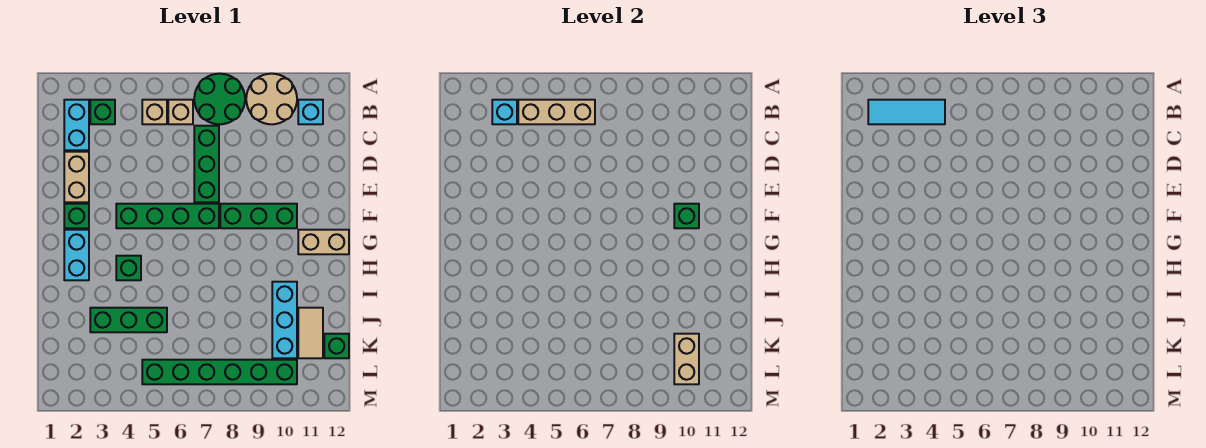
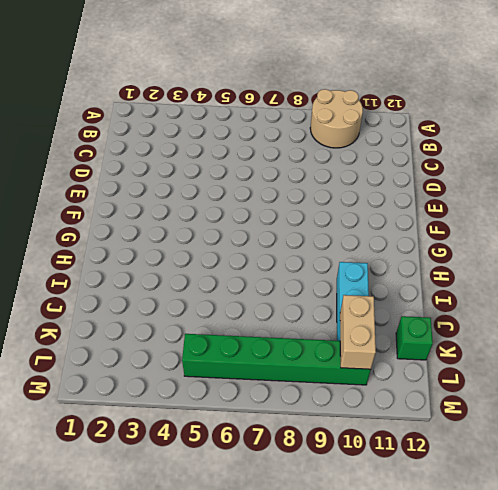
none -> green 2x2 round brick [194,74,245,124]
none -> cyan 1x2 brick [64,100,89,150]
none -> green 1x1 brick [90,100,115,124]

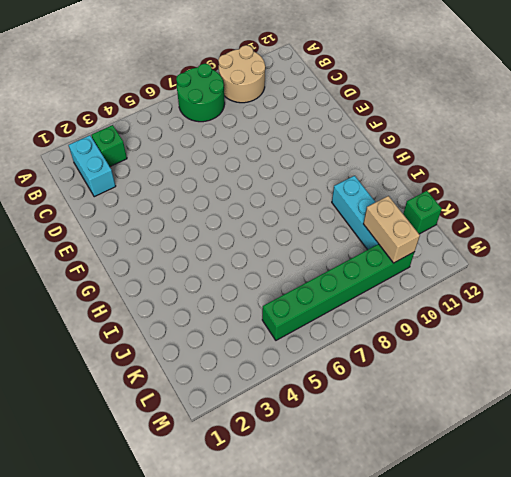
none -> tan 1x1 brick [142,100,167,124]
none -> tan 1x1 brick [168,100,193,124]
none -> cyan 1x1 brick [298,100,323,124]

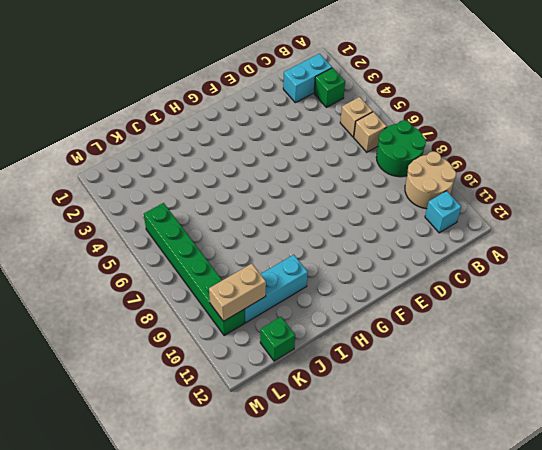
none -> green 1x3 brick [194,126,219,202]
none -> tan 1x2 brick [64,152,89,202]
none -> green 1x1 brick [64,204,89,228]

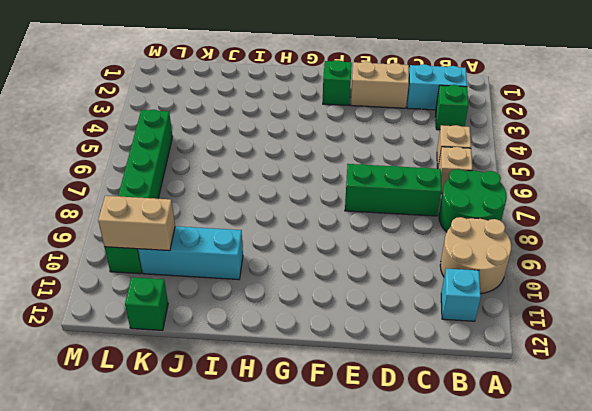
none -> green 1x4 brick [116,204,219,228]
none -> green 1x3 brick [220,204,297,228]
none -> cyan 1x2 brick [64,230,89,280]

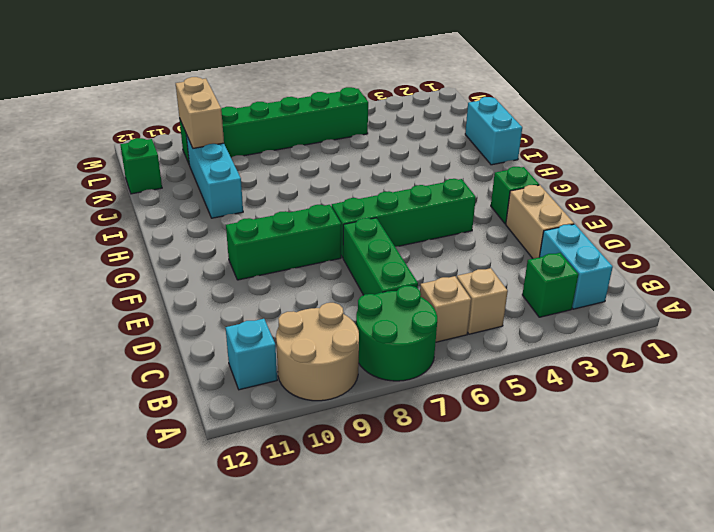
cyan 1x2 brick [465,97,522,165] -> cyan 1x2 brick moved to [64,230,89,280]
none -> tan 1x2 brick [298,230,349,254]
none -> green 1x1 brick [116,256,141,280]
none -> green 1x3 brick [90,308,167,332]

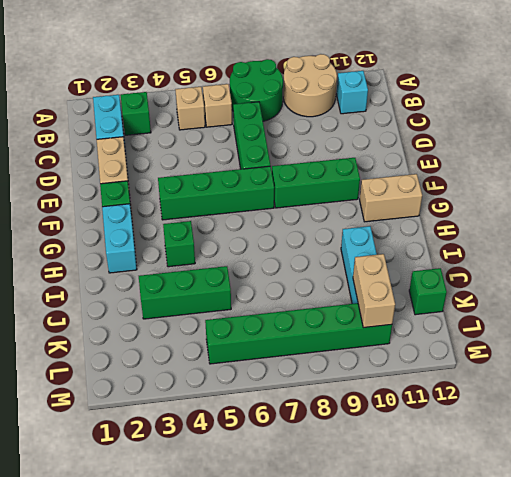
none -> tan 1x2 tile [298,308,323,358]
none -> cyan 1x1 brick [492,100,517,124]
none -> tan 1x3 brick [518,100,595,124]

